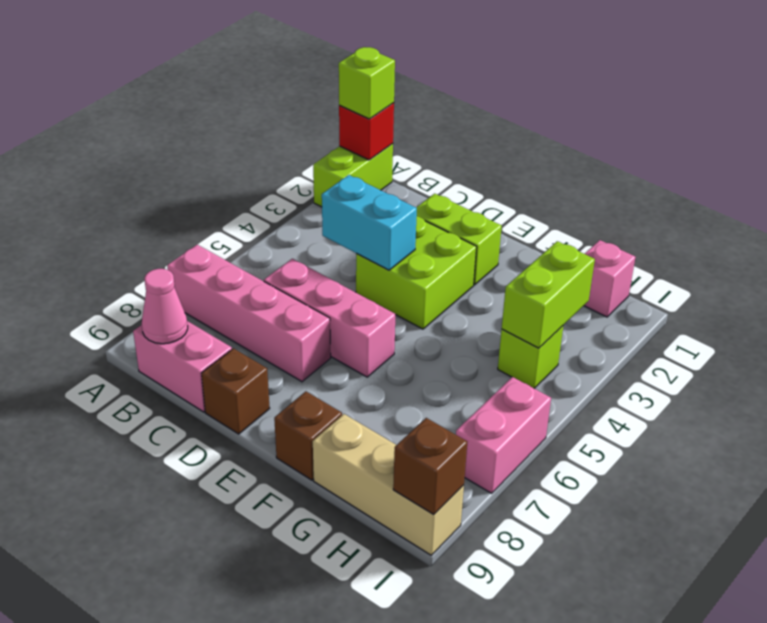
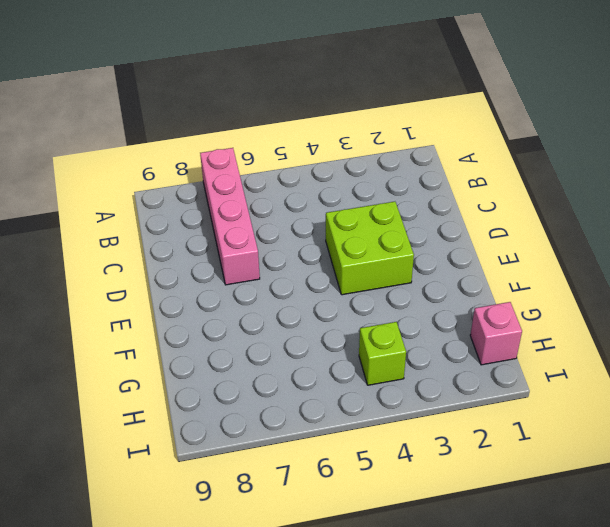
none -> lime 1x2 brick [313,144,393,207]
none -> pink 1x2 brick [133,321,232,412]
none -> pink 1x3 brick [264,259,395,377]

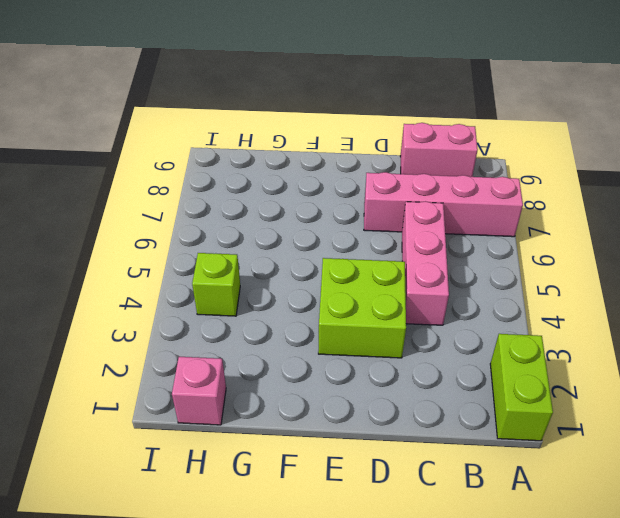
pink 1x3 brick [402,201,449,325] -> pink 1x3 brick turned to [264,259,395,377]
none -> lime 1x2 brick [416,194,502,285]
none -> brown 1x1 brick [202,348,270,434]
none -> brown 1x1 brick [274,391,342,480]

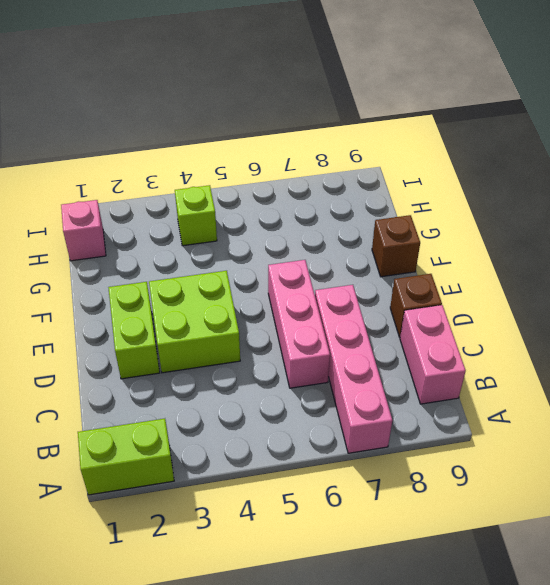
none -> tan 1x3 brick [313,414,464,555]
none -> pink 1x2 brick [456,377,551,493]
none -> red 1x1 brick [339,103,394,160]

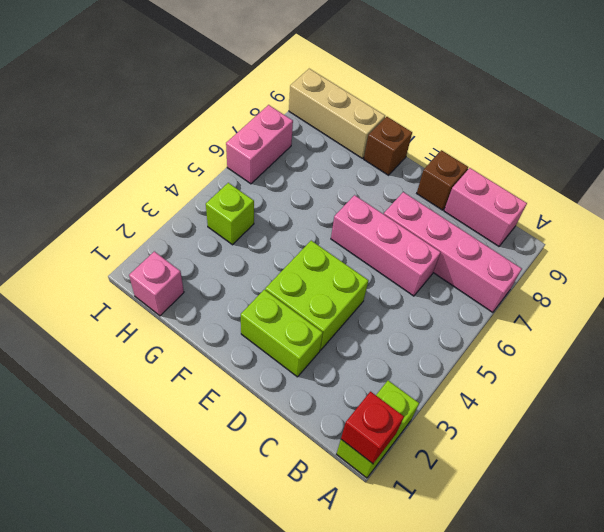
none -> pink 1x1 cone [142,269,188,344]
none -> cyan 1x2 brick [322,175,417,270]
none -> lime 1x2 brick [502,241,595,348]

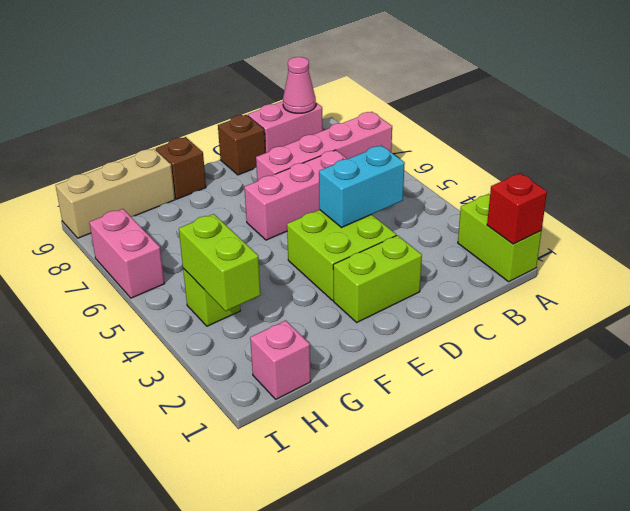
none -> brown 1x1 brick [393,418,467,515]
none -> lime 1x1 brick [339,47,395,119]

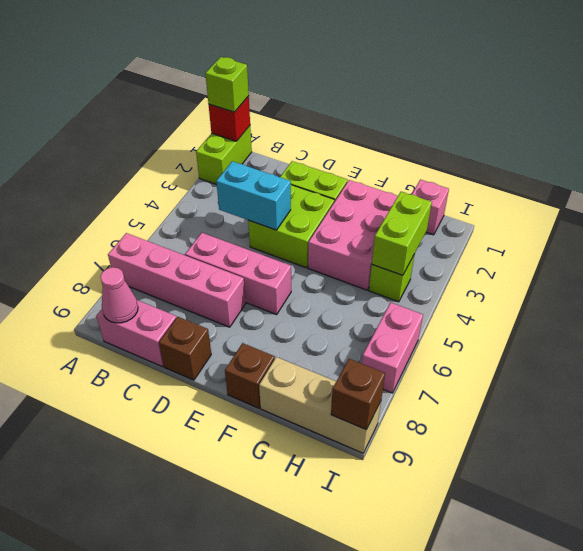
pink 2x3 brick [308,180,398,290] -> none

